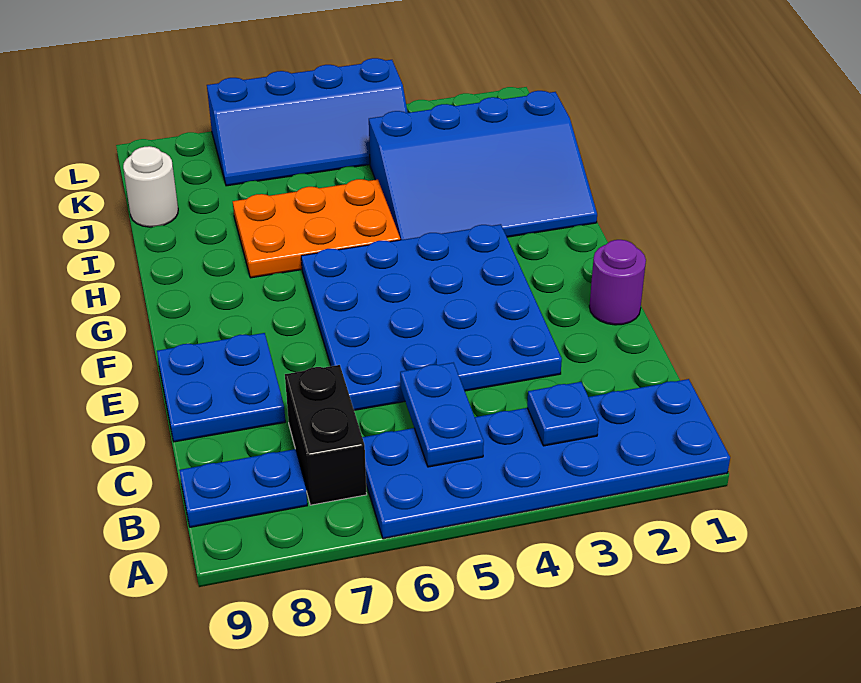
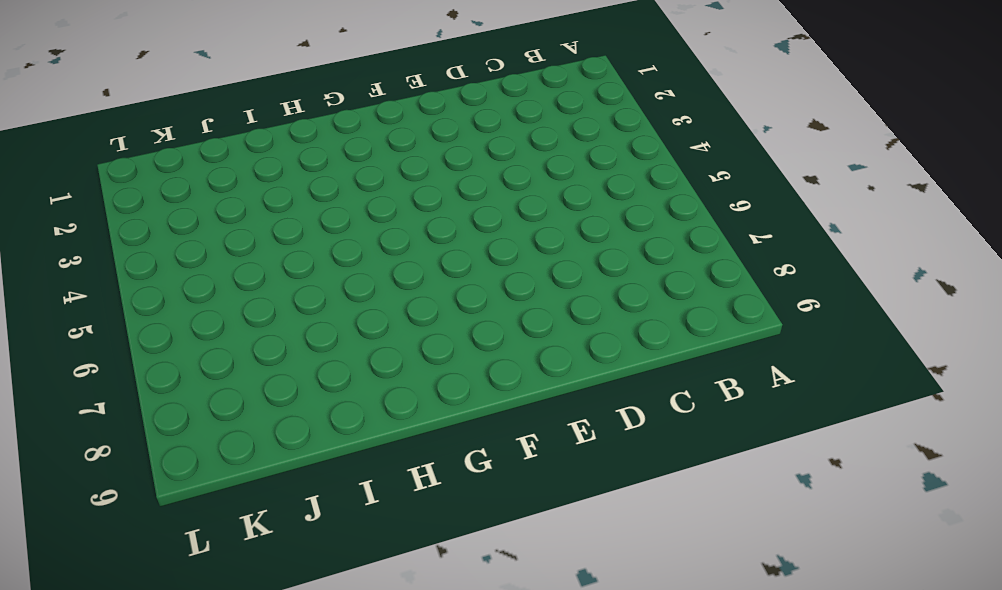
none -> blue 2x6 plate [362,379,730,539]
none -> black 1x2 brick [285,365,367,505]
none -> blue 1x2 plate [179,449,307,527]

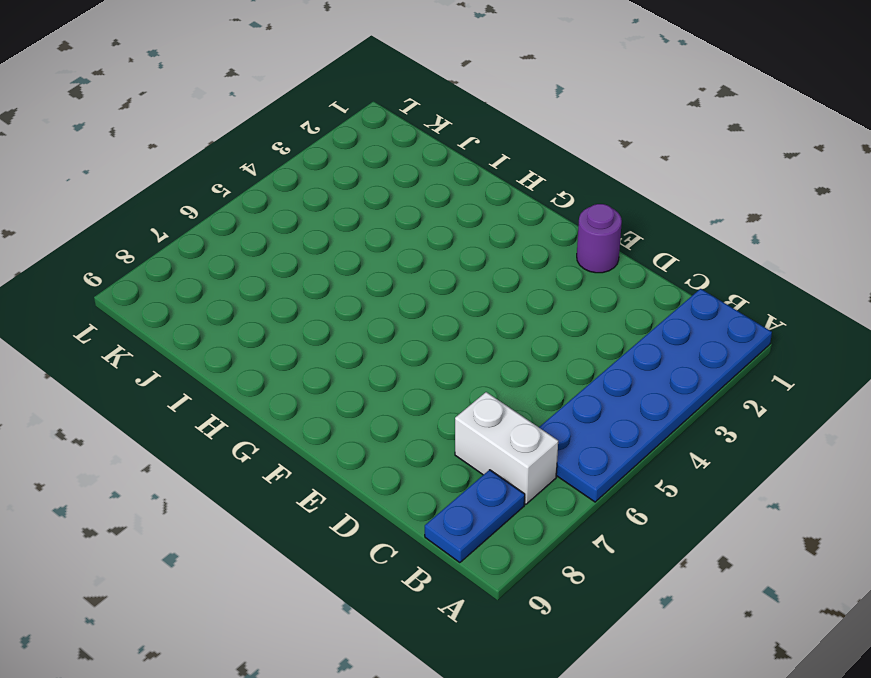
white 1x2 brick [455,392,558,504] -> black 1x2 brick [285,365,367,505]
none -> blue 4x4 plate [301,224,562,410]
none -> blue 2x2 plate [157,333,285,442]
none -> blue 3x4 slope [369,91,597,240]

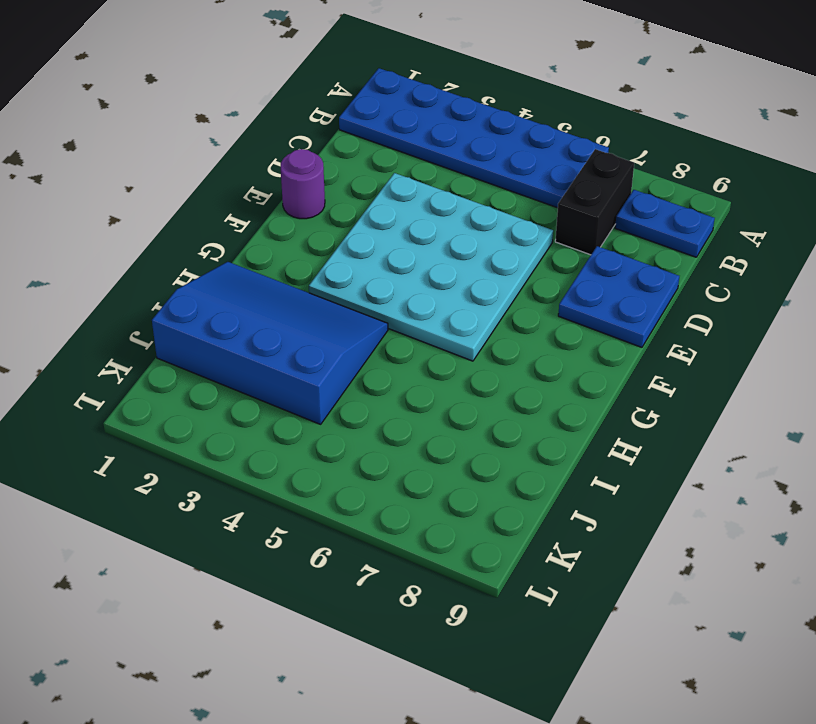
cyan 4x4 plate [309,173,553,361] -> blue 4x4 plate [301,224,562,410]
none -> orange 2x3 plate [233,179,400,278]
none -> white 1x1 round brick [123,146,178,227]
none -> blue 2x4 slope [207,58,408,186]

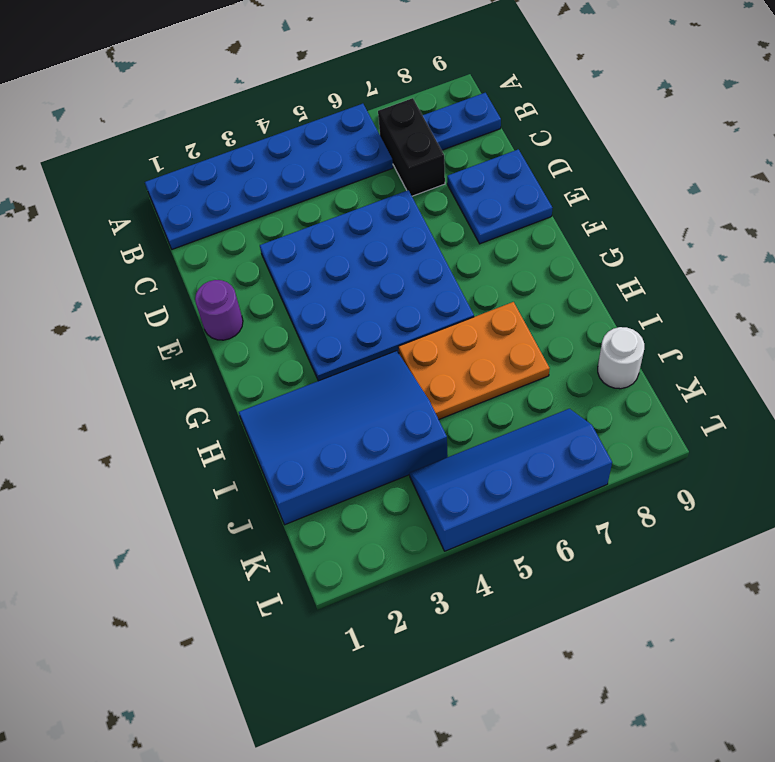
none -> blue 1x1 plate [527,382,599,446]
none -> blue 1x2 plate [400,363,484,467]

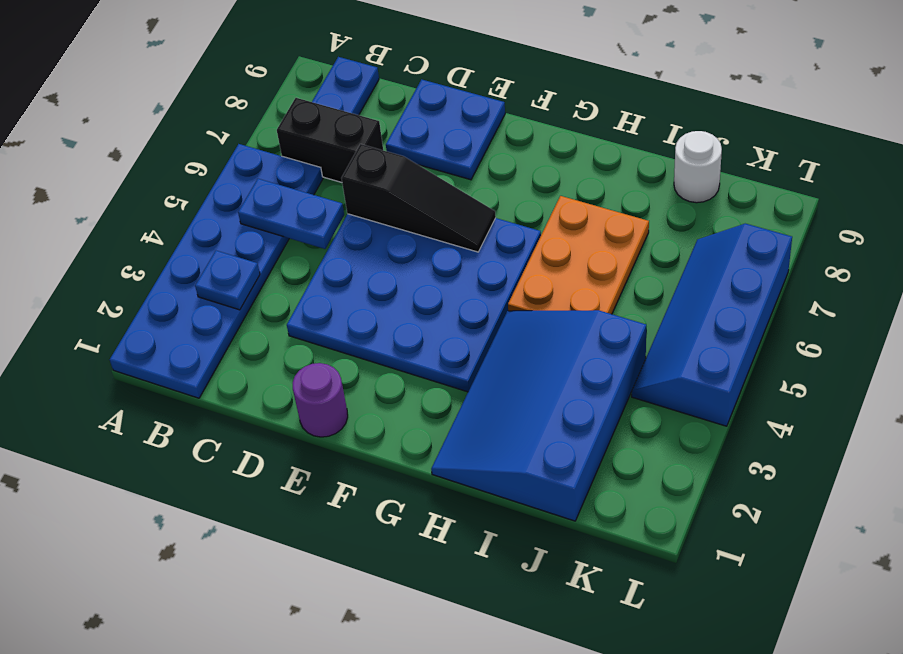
black 1x3 slope [341,144,496,252] -> none

